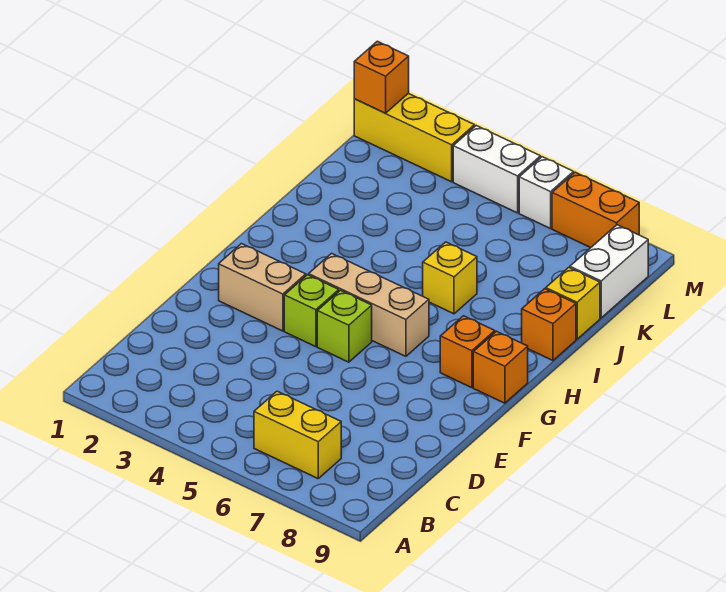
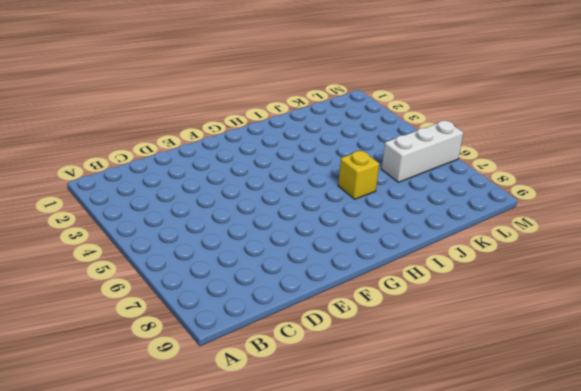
white 1x3 brick [382,121,463,182] -> white 1x1 brick [519,157,574,229]
none -> yellow 1x2 brick [254,391,341,478]
none -> tan 1x2 brick [219,244,306,331]
none -> lime 1x1 brick [284,275,339,347]

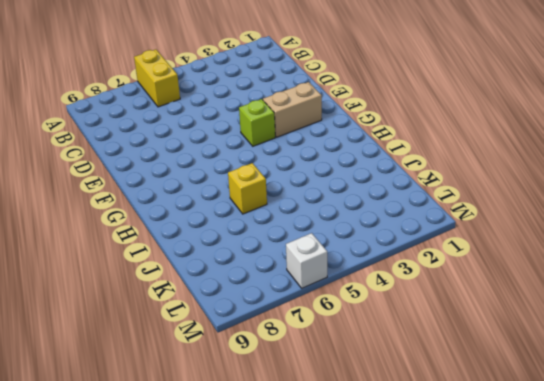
yellow 1x2 brick [134,49,180,107] -> yellow 1x2 brick turned to [254,391,341,478]
none -> lime 1x1 brick [317,290,372,362]
none -> tan 1x3 brick [309,253,429,356]
none -> orange 1x1 brick [440,316,495,388]

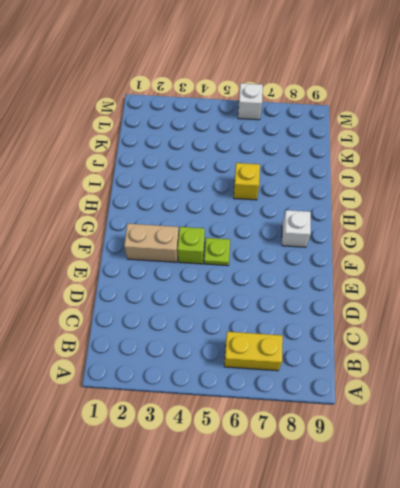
lime 1x1 plate [204,238,230,266] -> lime 1x1 brick [317,290,372,362]
white 1x1 brick [282,210,311,247] -> orange 1x1 brick [440,316,495,388]
none -> tan 1x3 brick [309,253,429,356]
none -> orange 1x1 brick [473,331,528,403]
none -> orange 1x1 brick [522,289,576,361]

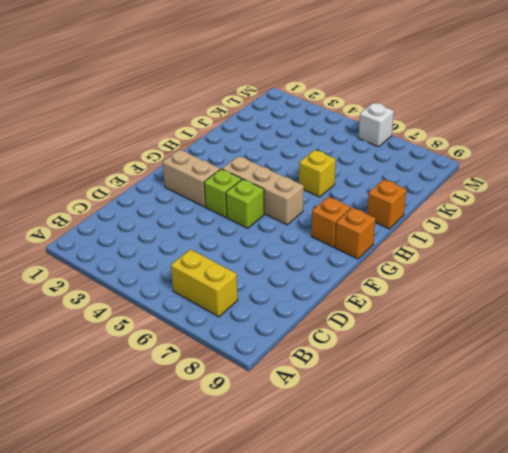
none -> yellow 1x1 brick [546,268,600,339]
none -> white 1x2 brick [570,225,648,318]
none -> yellow 1x3 brick [354,93,475,182]

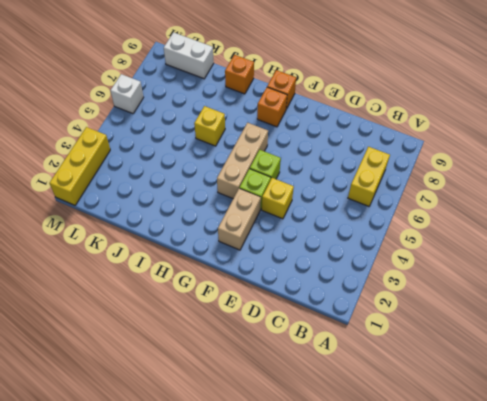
yellow 1x1 brick [262,178,294,219] -> yellow 1x1 brick moved to [546,268,600,339]
none -> white 1x2 brick [453,126,541,213]
none -> orange 1x2 brick [552,172,639,248]
none -> orange 1x1 brick [354,41,409,113]

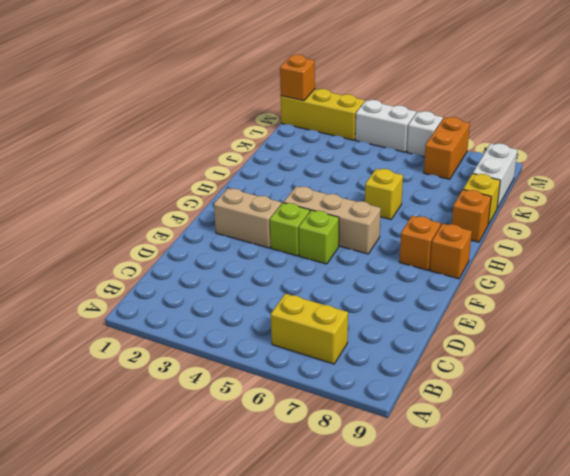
orange 1x2 brick [424,117,470,179] -> orange 1x2 brick turned to [552,172,639,248]

